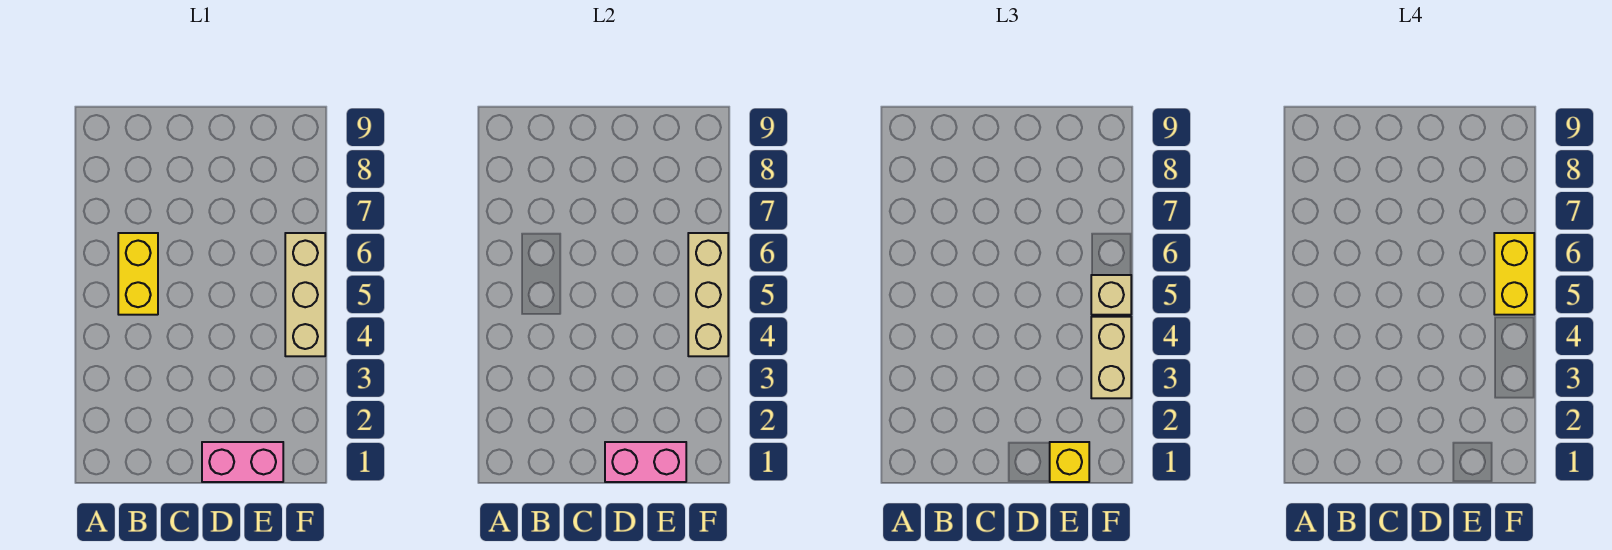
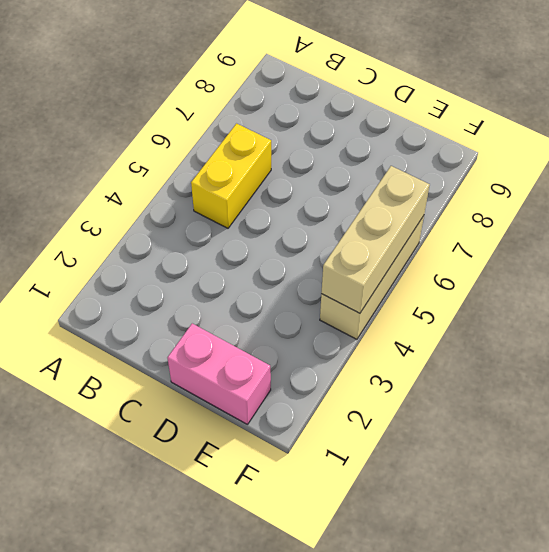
none -> pink 1x2 brick [605,442,686,482]
none -> yellow 1x1 brick [1050,442,1089,482]

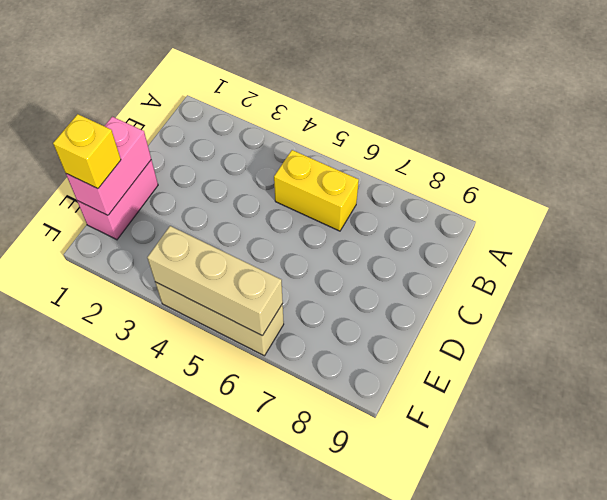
none -> tan 1x2 brick [1091,317,1131,398]
none -> tan 1x1 brick [1091,275,1131,315]

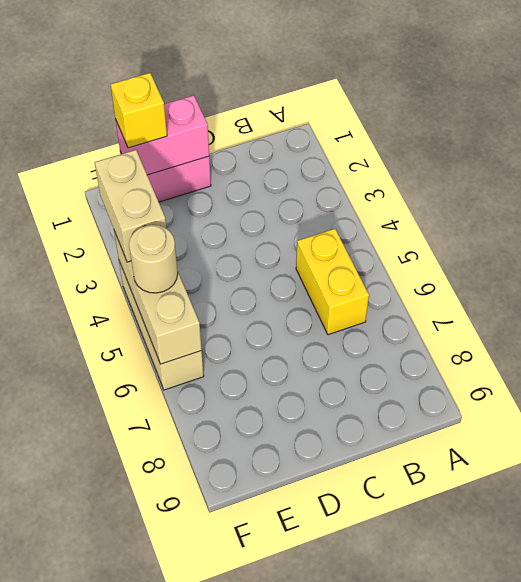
tan 1x1 round brick [129,225,178,293] -> tan 1x1 brick [1091,275,1131,315]
none -> yellow 1x2 brick [1494,233,1534,315]

